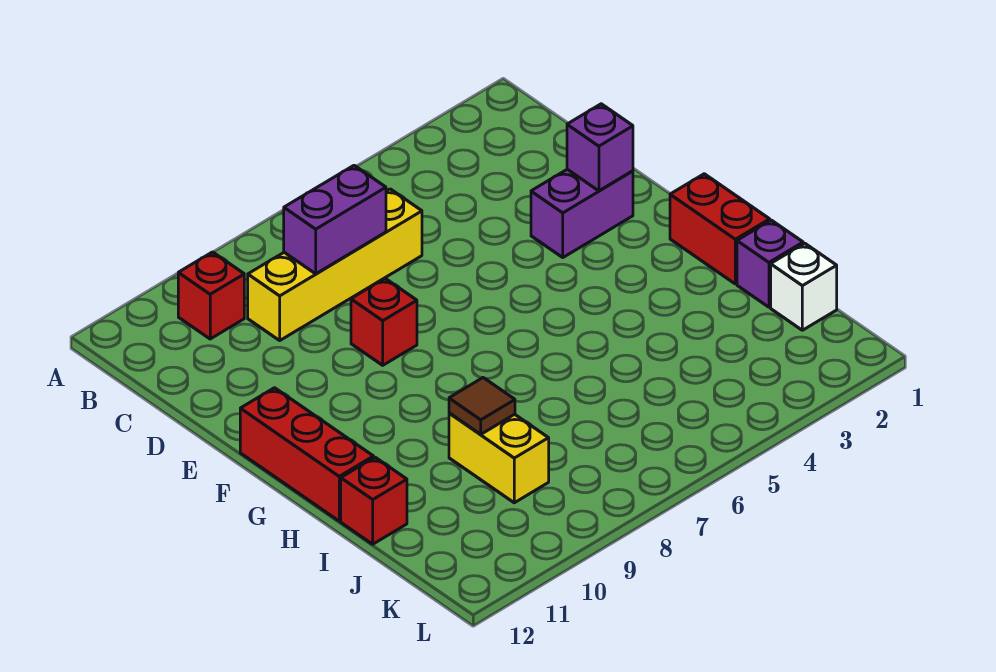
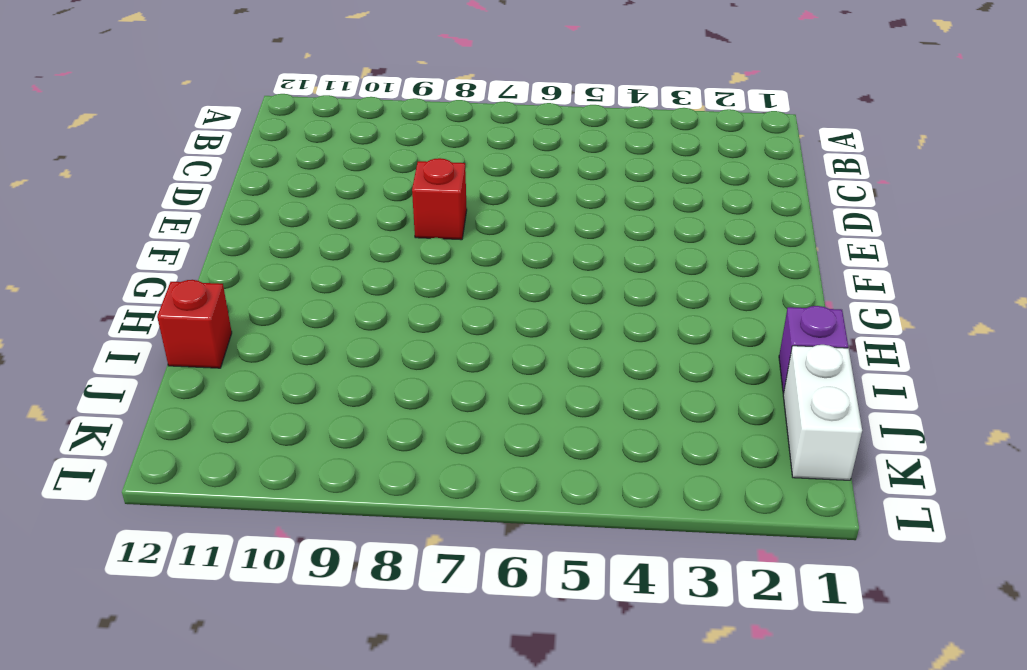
white 1x2 brick [783,345,862,480] -> white 1x1 brick [771,243,837,330]
none -> red 1x1 brick [178,252,244,339]
none -> yellow 1x4 brick [248,189,422,340]
none -> purple 1x2 brick [531,169,633,257]

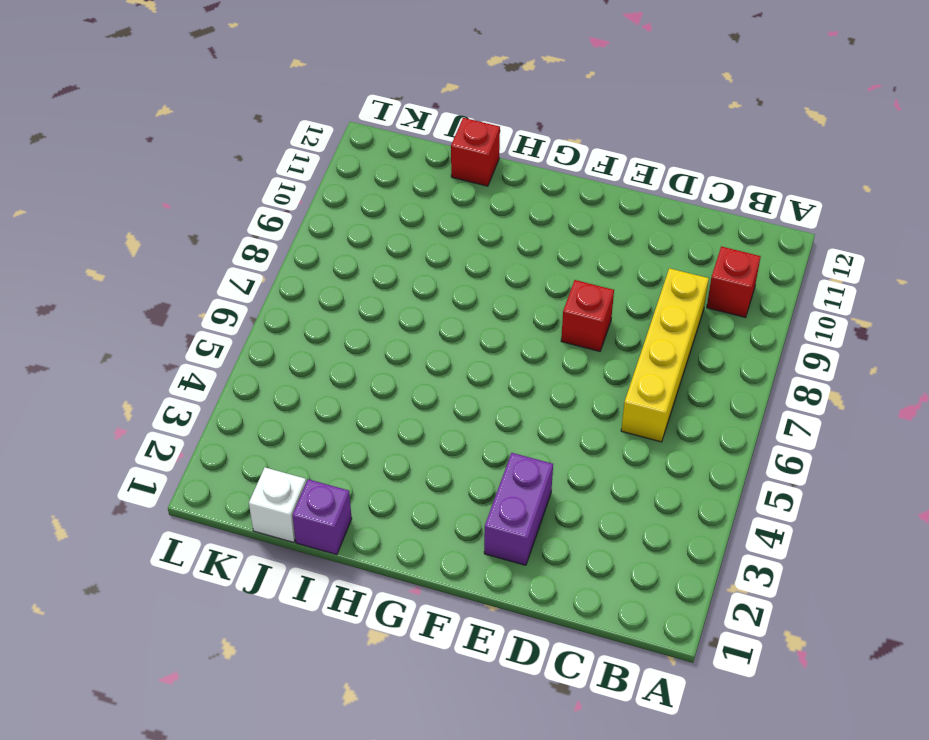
none -> red 1x3 brick [240,388,374,521]
none -> red 1x2 brick [670,174,770,284]
none -> yellow 1x2 brick [449,413,549,503]

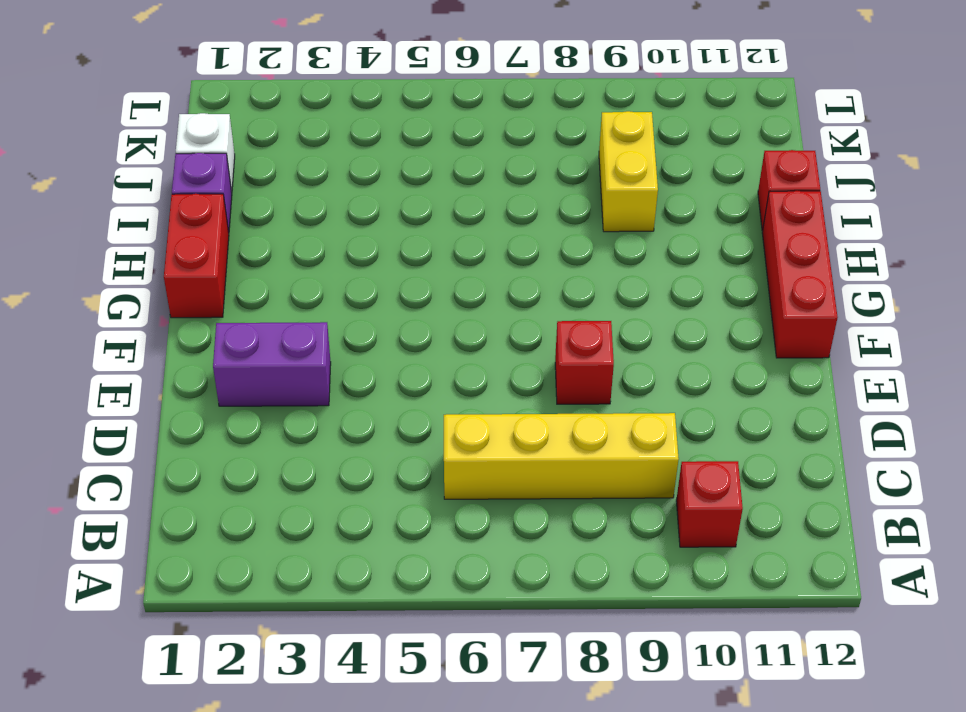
none -> purple 1x2 brick [284,165,386,274]
none -> purple 1x1 brick [567,104,633,191]
none -> brown 1x1 tile [449,378,515,434]

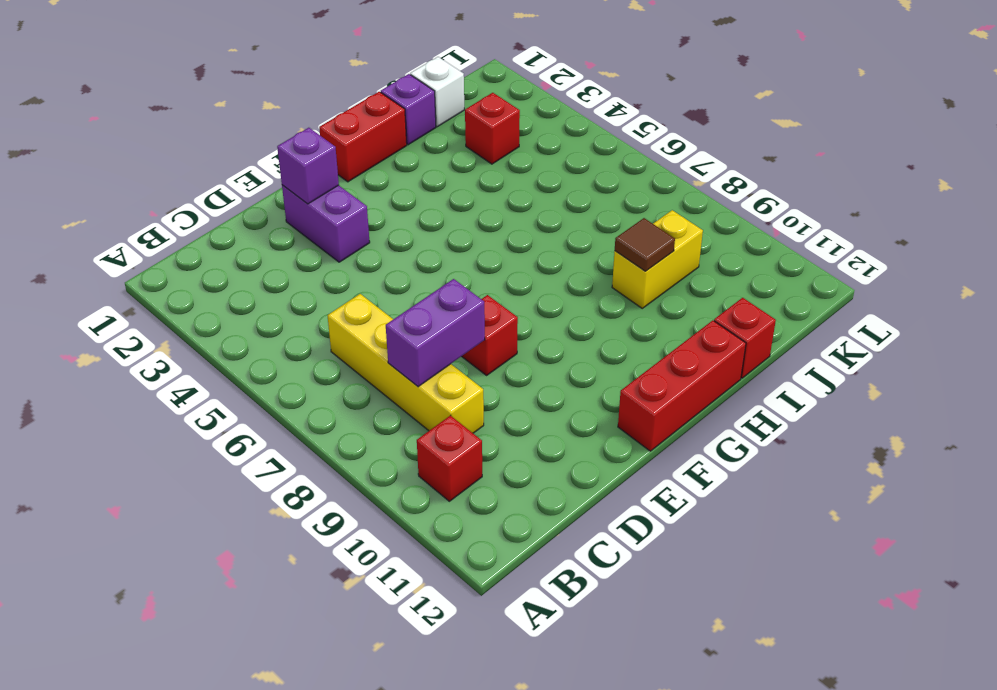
purple 1x2 brick [386,279,485,387] -> purple 1x2 brick turned to [284,165,386,274]
red 1x1 brick [465,93,520,164] -> none

